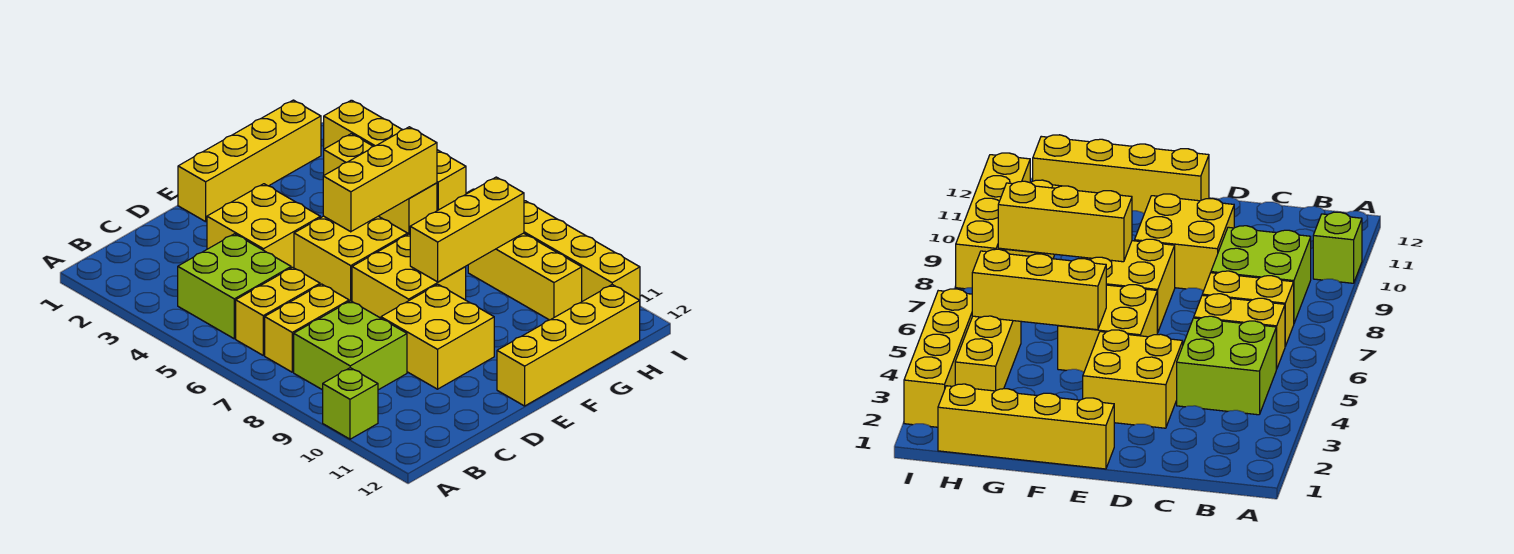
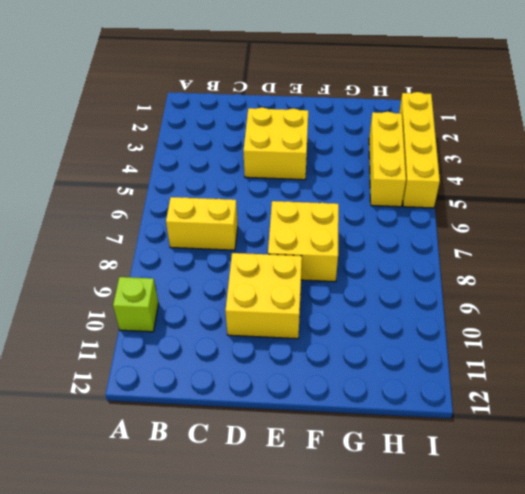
none -> lime 2x2 brick [178,234,291,339]
none -> yellow 1x2 brick [236,267,320,355]
none -> lime 2x2 brick [294,301,407,390]

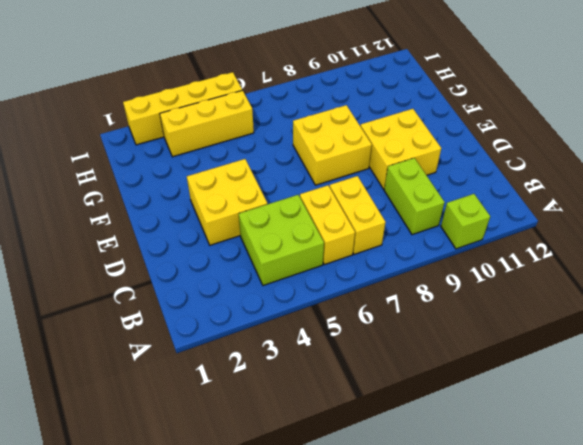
lime 1x2 brick [384,158,445,235] -> lime 2x2 brick [294,301,407,390]
none -> yellow 1x4 brick [178,100,321,222]
none -> yellow 2x2 brick [294,216,408,301]
none -> yellow 1x4 brick [497,285,640,406]

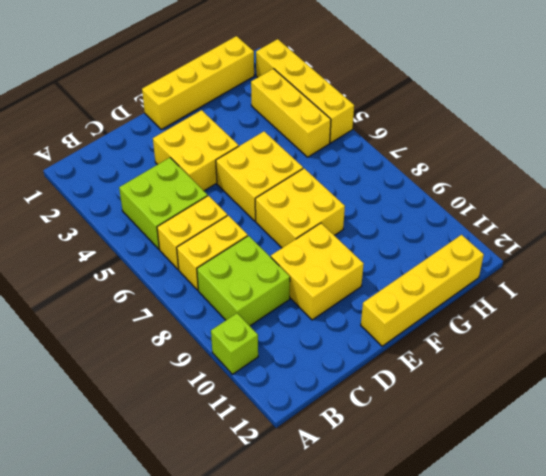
none -> yellow 1x3 brick [468,233,582,320]
none -> yellow 1x4 brick [524,201,640,301]
none -> yellow 1x3 brick [323,127,437,232]

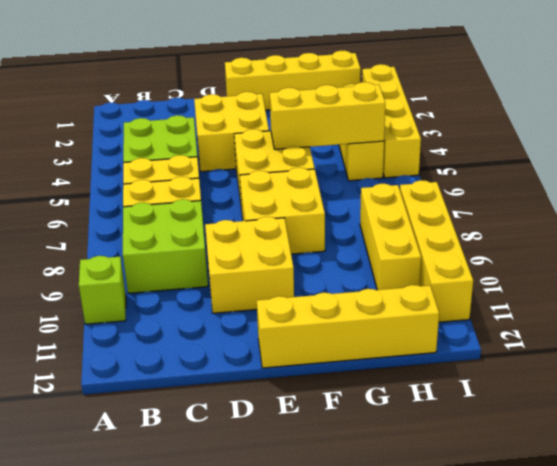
none -> yellow 1x3 brick [410,177,524,282]

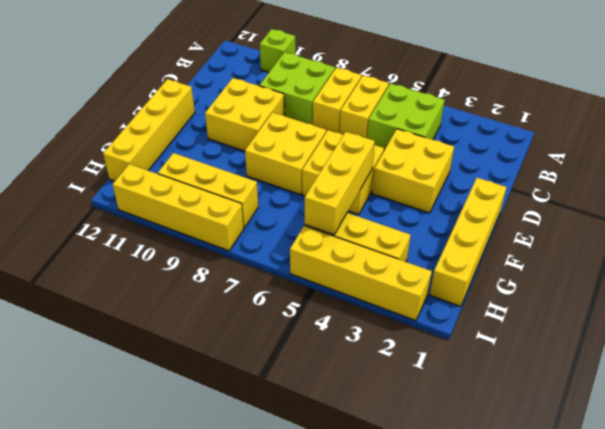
none -> yellow 1x3 brick [410,177,524,282]

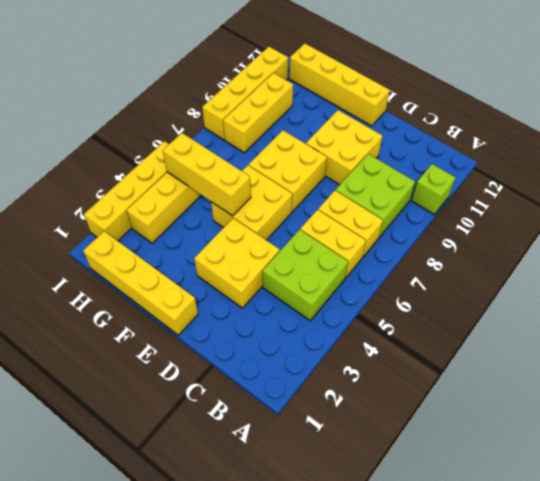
none -> yellow 1x3 brick [410,177,524,282]

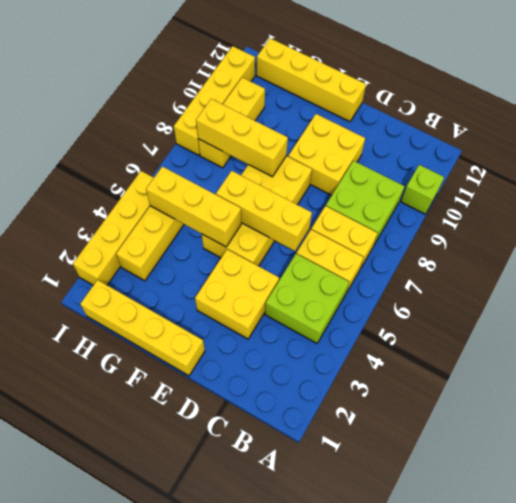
yellow 1x3 brick [216,171,312,251] -> none

